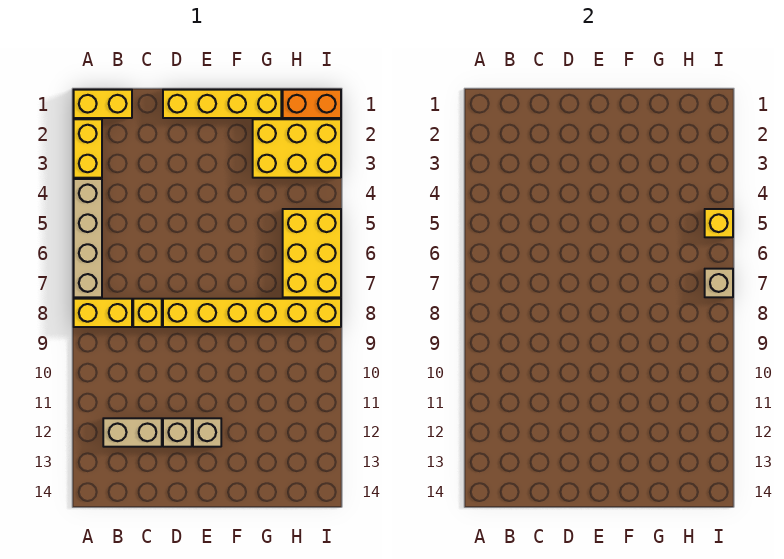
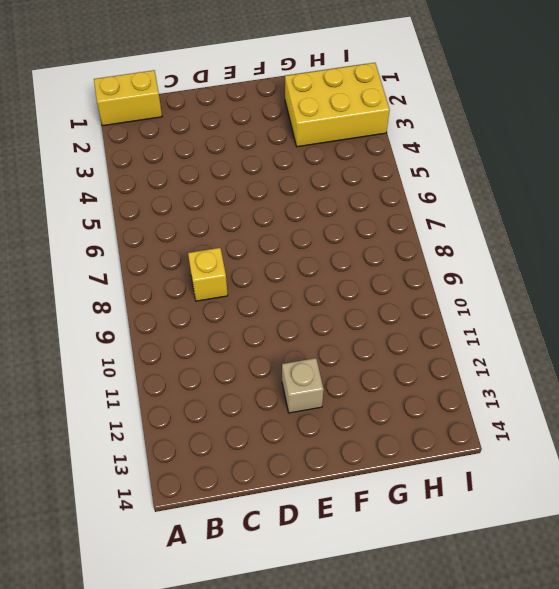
none -> yellow 1x2 brick [74,119,102,178]
none -> tan 1x4 brick [74,179,102,297]
none -> yellow 1x2 brick [74,299,132,327]

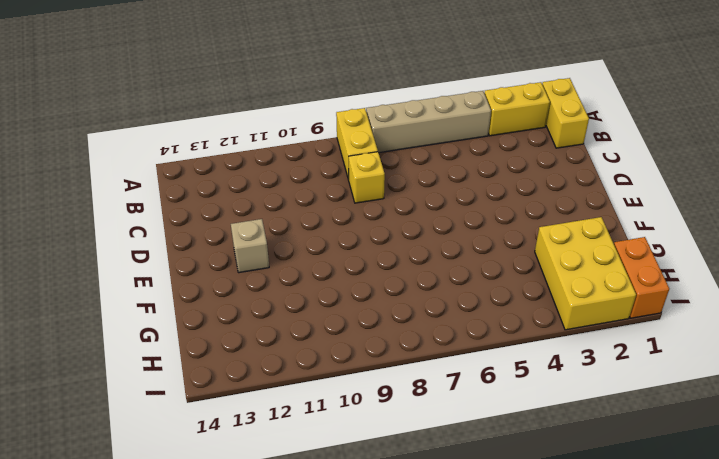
none -> tan 1x2 brick [103,418,162,447]
none -> yellow 1x4 brick [163,90,281,118]
none -> yellow 1x6 brick [163,299,341,327]

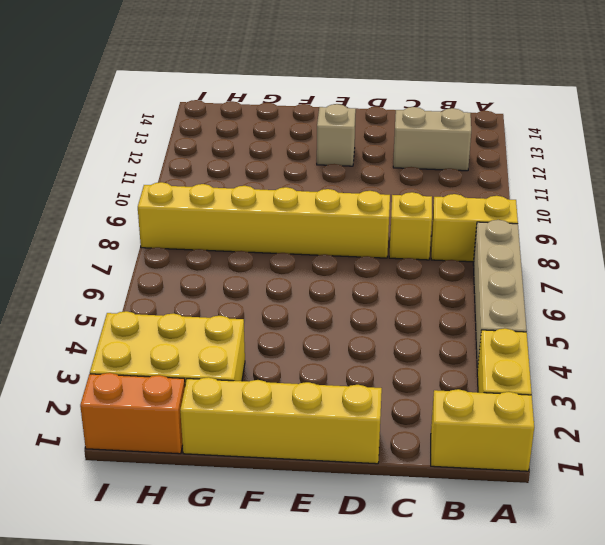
none -> tan 1x1 brick [163,418,192,447]
none -> yellow 2x3 brick [283,209,341,297]
none -> yellow 1x1 brick [705,209,733,237]

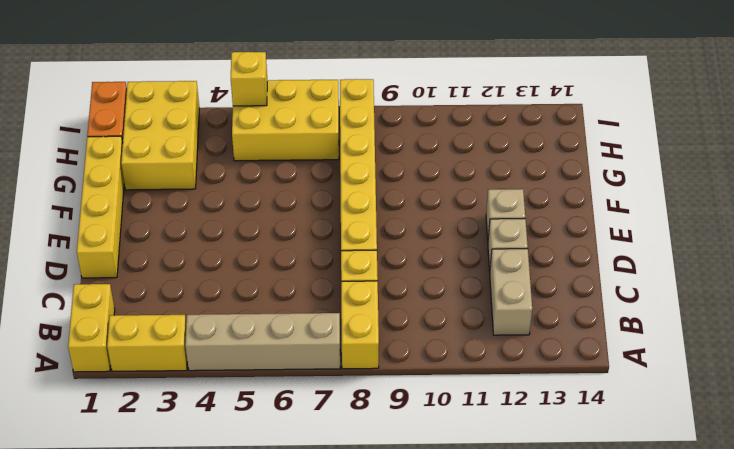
none -> tan 1x1 brick [705,269,733,297]

